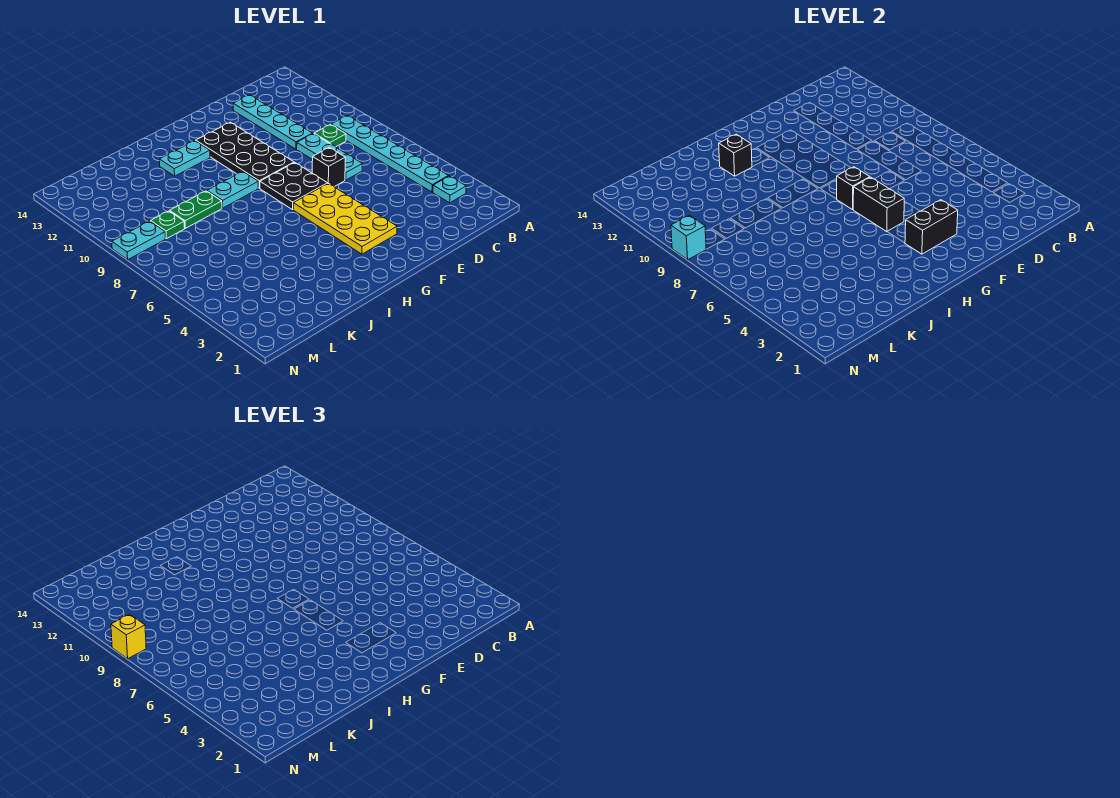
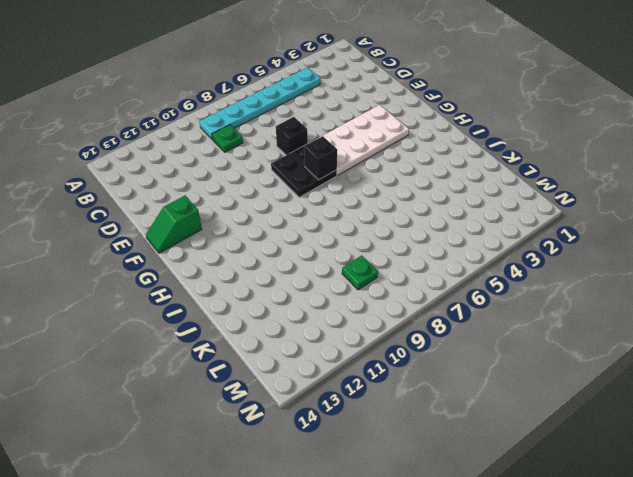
white 2x4 plate [310,105,409,176] -> yellow 2x4 plate [293,183,397,254]
green 1x2 slope [146,196,202,253] -> none
none -> cyan 1x1 plate [433,176,466,203]
none -> cyan 1x3 plate [297,134,362,180]
none -> cyan 1x4 plate [233,95,313,149]

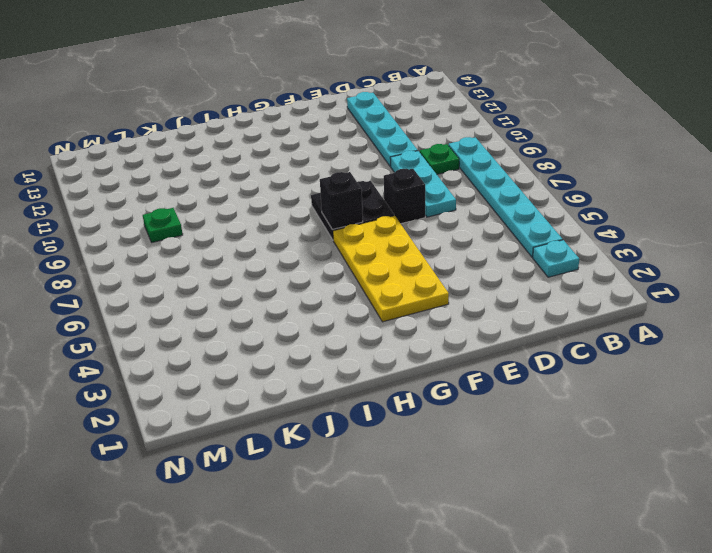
none -> black 2x4 plate [196,122,294,188]
none -> cyan 1x2 plate [207,171,258,208]
none -> cyan 1x2 plate [159,141,210,176]

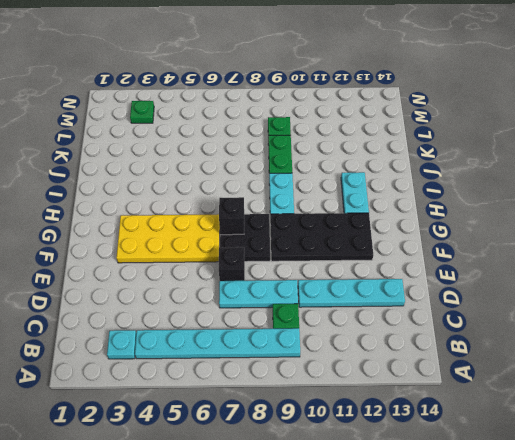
green 1x1 plate [130,101,154,123] -> none
none -> cyan 1x2 plate [112,221,165,260]
none -> black 1x2 brick [905,200,958,254]
none -> black 1x2 brick [853,177,904,231]

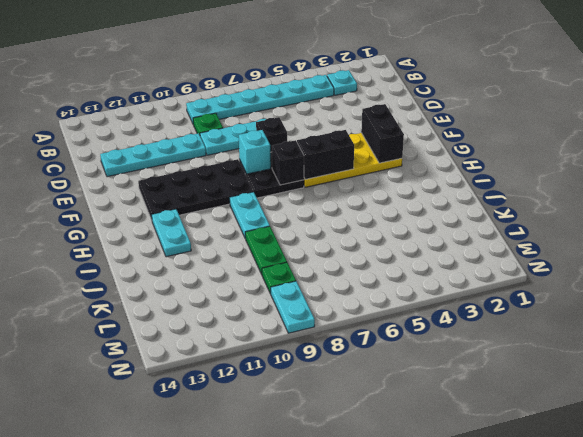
cyan 1x1 brick [239,130,271,174] -> cyan 1x1 brick moved to [671,215,706,260]
none -> black 1x1 brick [719,134,752,176]
none -> yellow 1x1 brick [111,614,146,659]

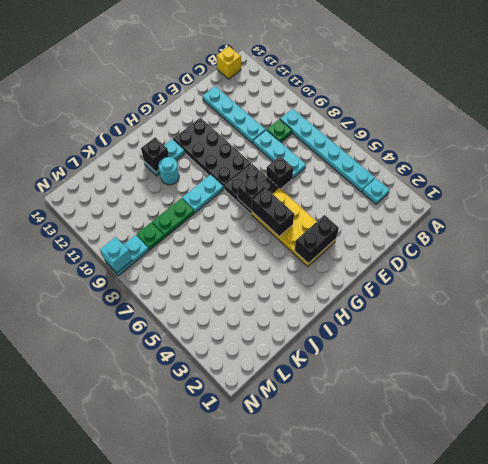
yellow 1x1 brick [217,46,241,79] -> yellow 1x1 brick moved to [111,614,146,659]
cyan 1x1 round brick [159,157,179,185] -> none

